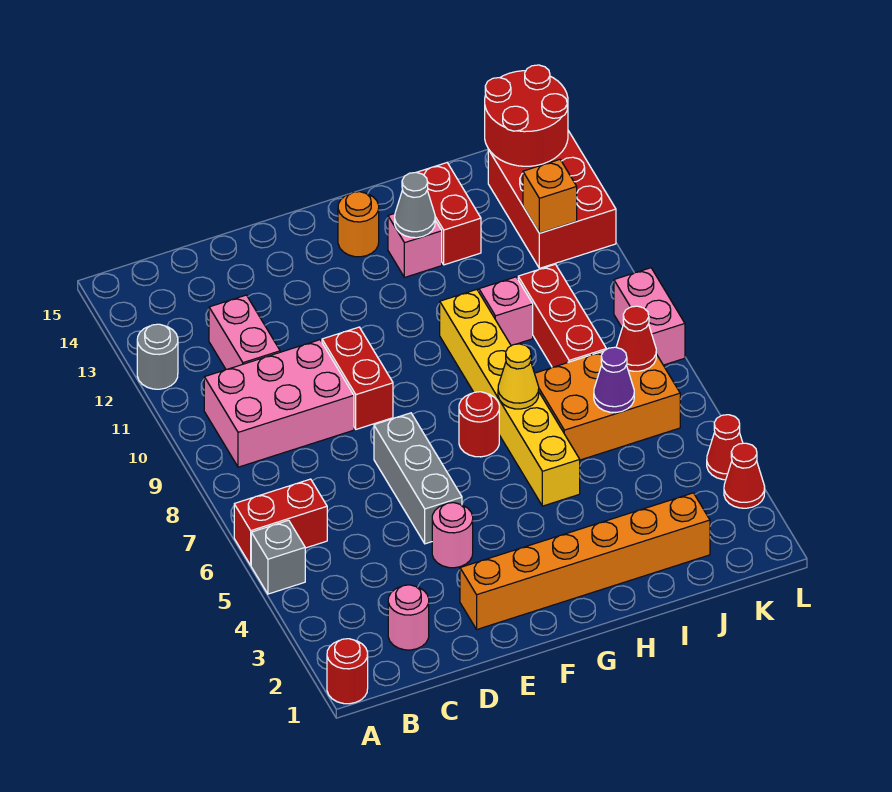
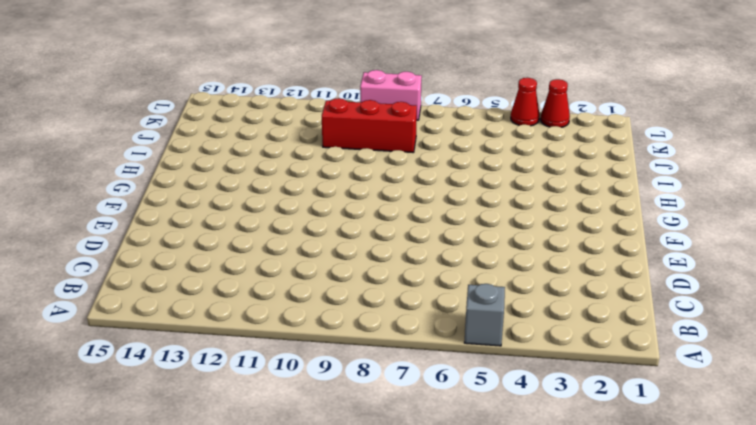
none -> red 1x1 round brick [327,639,368,704]
none -> red 1x2 brick [234,479,327,565]
none -> grey 1x1 round brick [137,324,178,389]

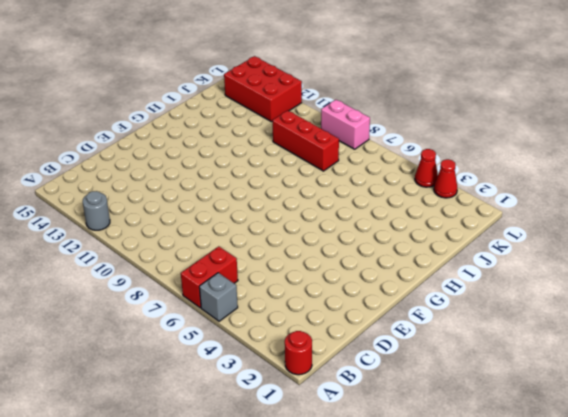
none -> pink 2x3 brick [204,340,354,467]
none -> pink 1x1 round brick [388,585,429,650]
none -> pink 1x2 brick [209,295,280,369]

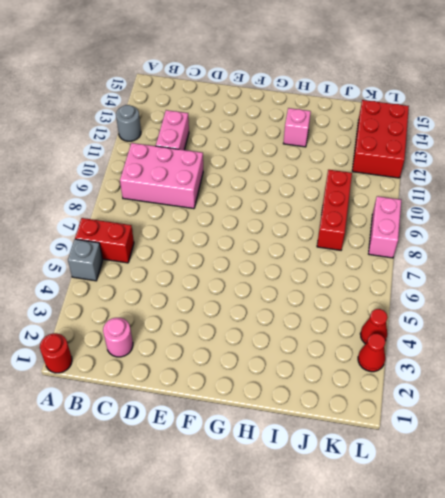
none -> orange 1x6 brick [460,493,710,629]
none -> pink 1x1 round brick [432,503,473,568]
none -> grey 1x3 brick [374,413,462,544]

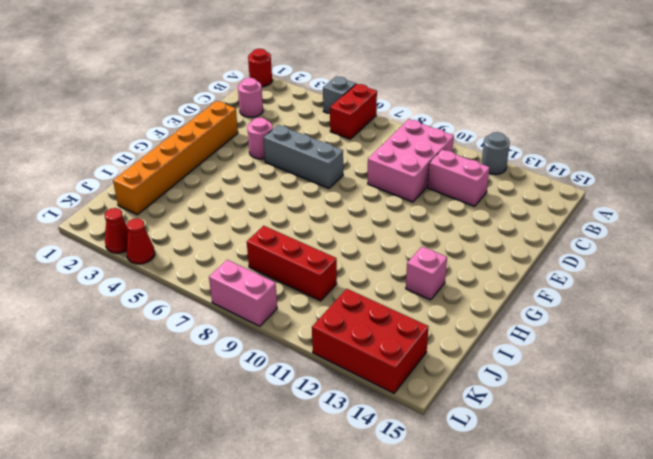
none -> red 1x2 brick [322,327,393,429]
none -> red 1x1 round brick [459,392,499,457]
none -> orange 1x1 round brick [338,192,379,257]

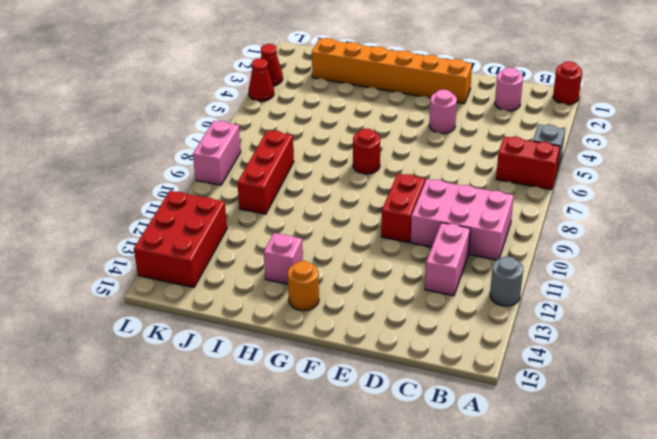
none -> grey 1x3 brick [374,413,462,544]
none -> yellow 1x6 brick [440,290,580,506]
none -> orange 2x3 brick [535,351,680,460]

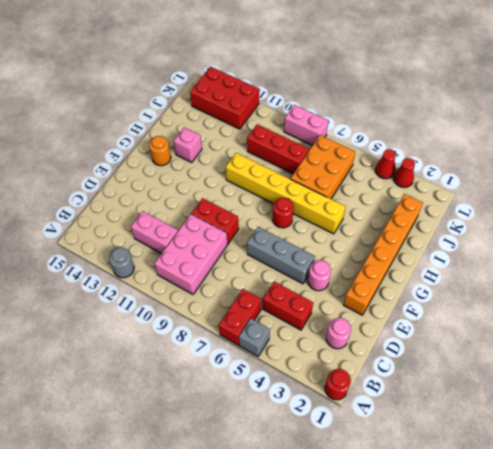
red 1x2 brick [263,281,313,330] -> red 1x2 brick moved to [417,163,481,265]
none -> pink 1x1 brick [479,277,533,346]
none -> yellow 1x1 cone [498,344,539,409]
none -> grey 1x1 cone [395,172,435,238]

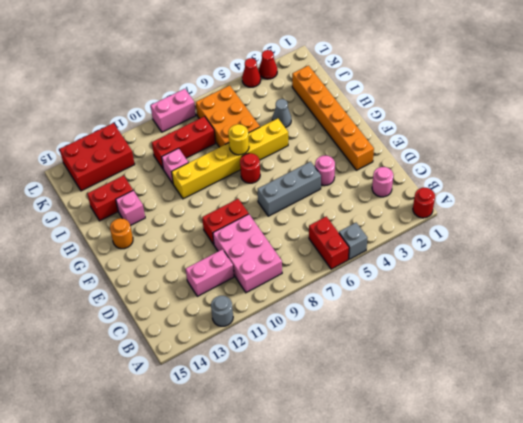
yellow 1x1 round brick [228,124,249,155] -> yellow 1x1 cone [498,344,539,409]
grey 1x1 cone [272,99,291,128] -> grey 1x1 cone moved to [395,172,435,238]
none -> purple 1x1 cone [594,347,634,413]
none -> red 1x1 cone [616,306,656,371]
none -> orange 1x1 brick [523,160,577,233]

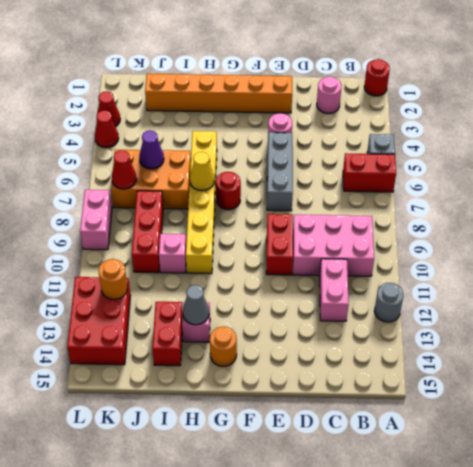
orange 1x1 round brick [99,259,127,299] -> orange 1x1 brick [523,160,577,233]
none -> red 2x2 round brick [485,65,568,166]

